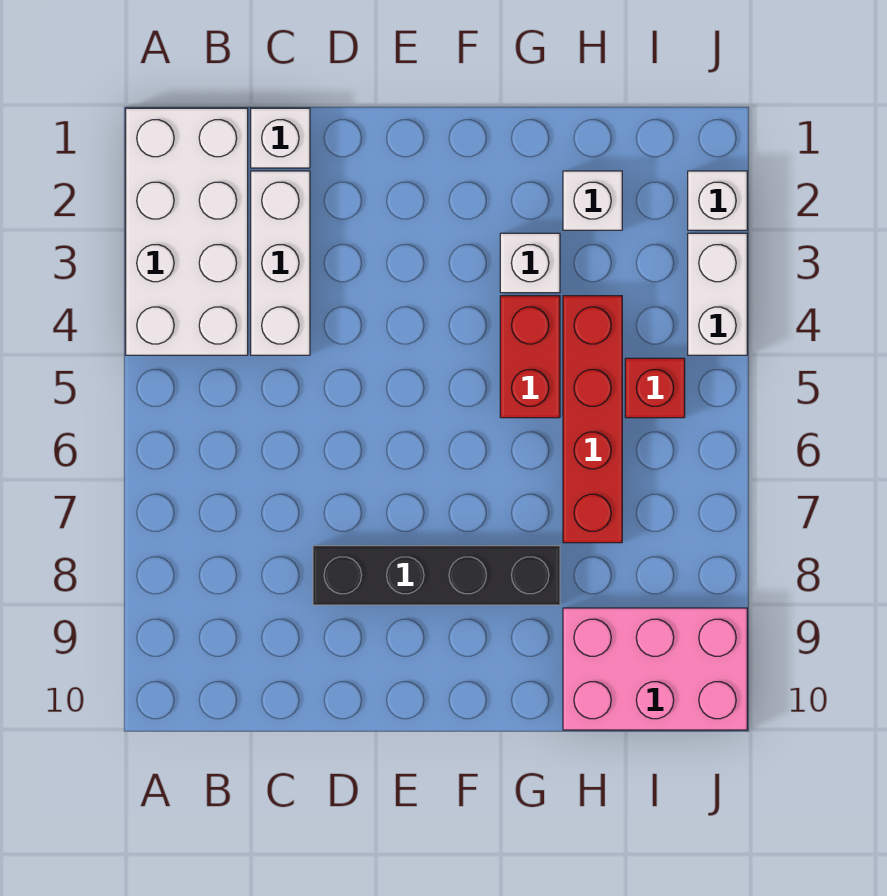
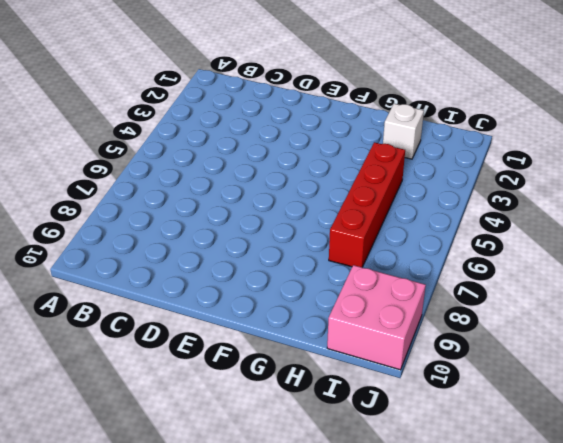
pink 2x2 brick [327,265,426,370] -> pink 2x3 brick [563,608,747,730]
none -> white 2x4 brick [126,108,248,355]
none -> white 1x1 brick [251,108,310,168]
none -> white 1x3 brick [251,171,310,355]

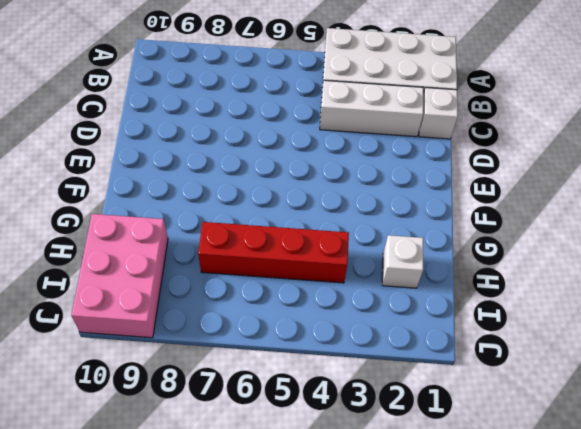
none -> black 1x4 brick [313,546,560,605]
none -> white 1x1 brick [500,233,560,293]
none -> red 1x2 brick [500,296,560,418]

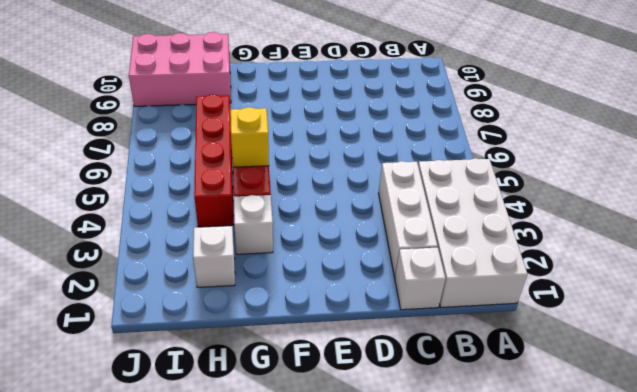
yellow 1x1 brick [230,107,269,167] -> none
none -> black 1x4 brick [313,546,560,605]
none -> red 1x1 brick [625,358,685,418]
none -> white 1x1 brick [688,171,747,230]

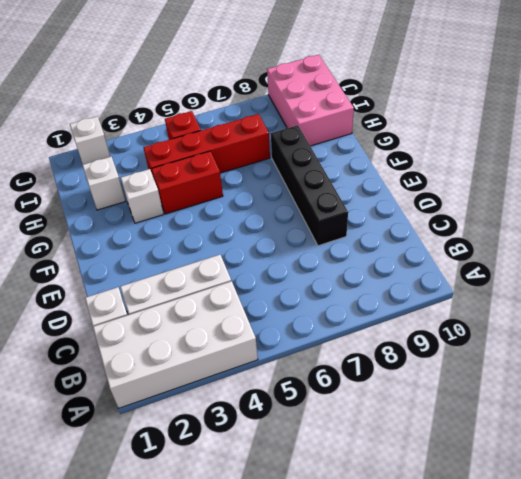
none -> white 1x2 brick [688,233,747,355]

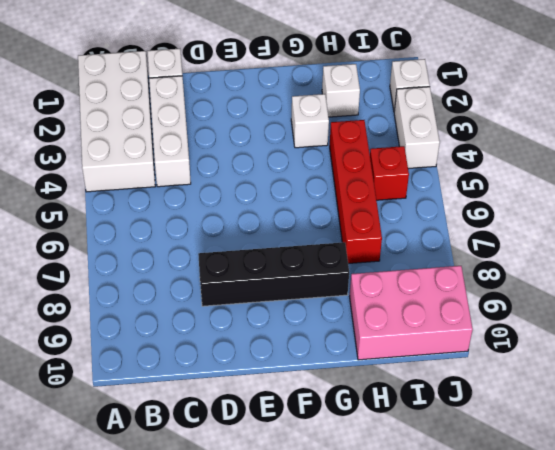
none -> red 1x2 brick [500,296,560,418]

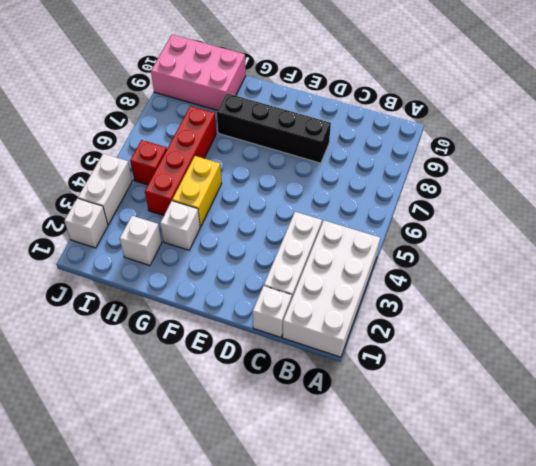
yellow 1x2 brick [172,156,222,227] -> red 1x2 brick [500,296,560,418]

